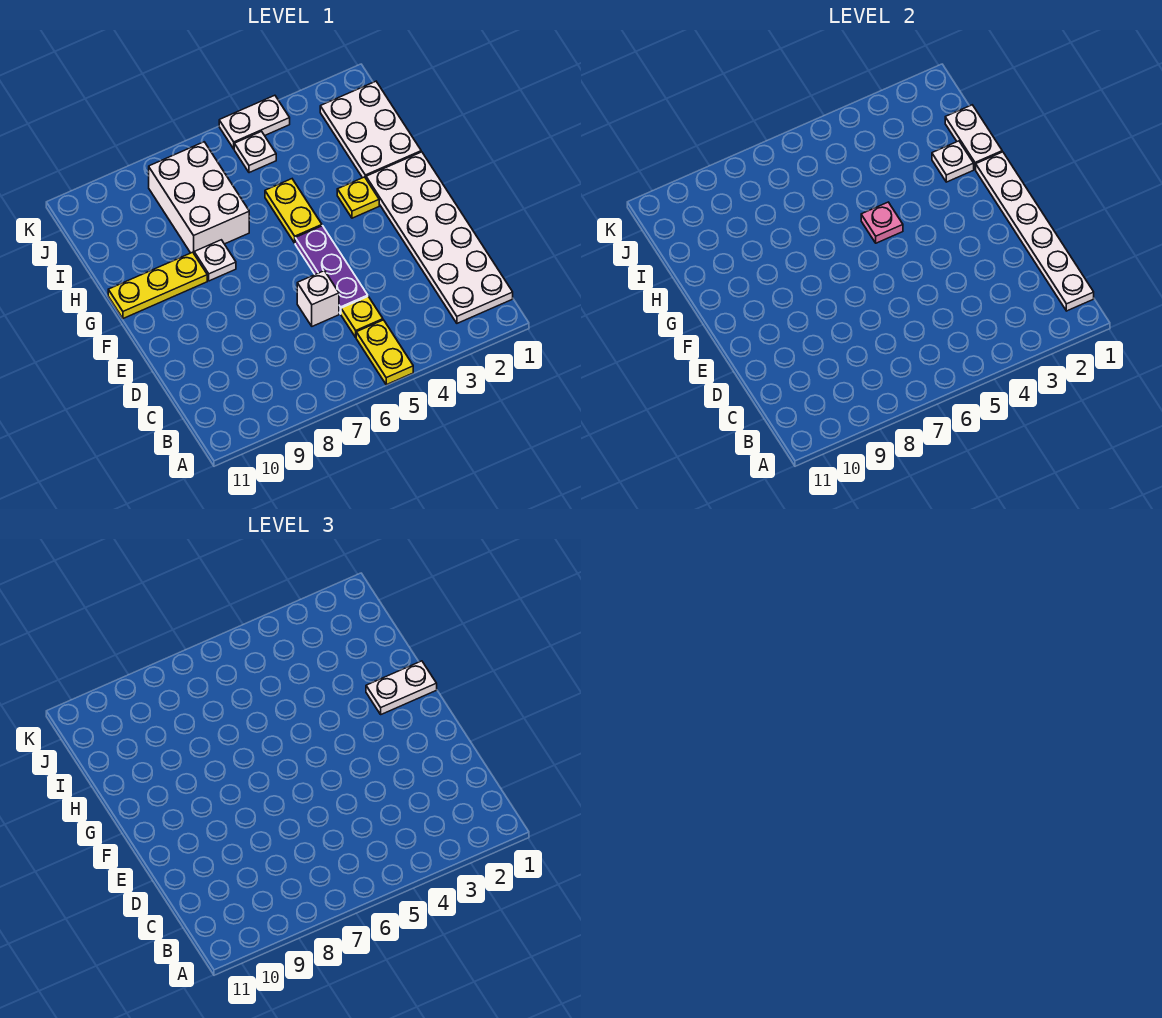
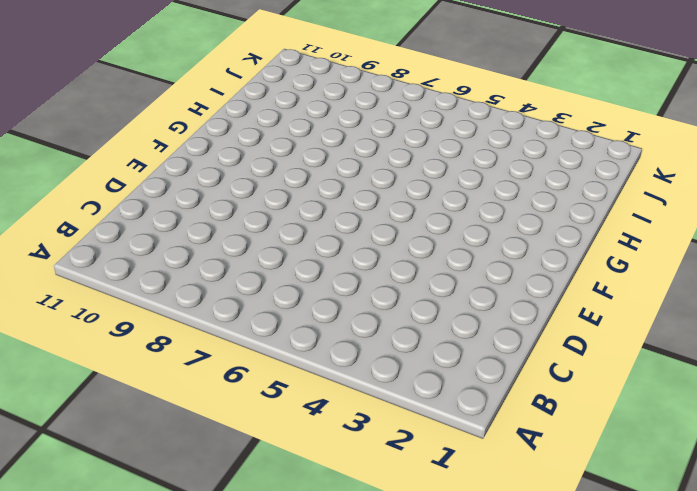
none -> yellow 1x2 plate [356,320,413,385]
none -> white 2x6 plate [366,152,513,323]
none -> yellow 1x1 plate [341,297,383,337]

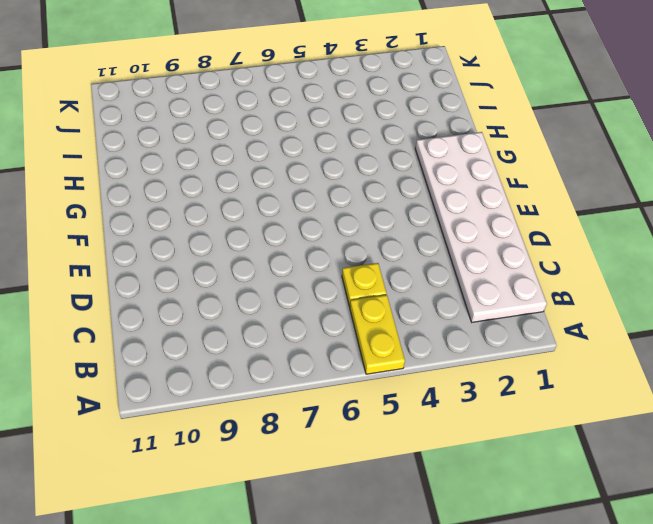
none -> purple 1x3 plate [295,226,368,314]
none -> white 1x1 brick [297,271,339,326]
none -> yellow 1x1 plate [337,177,379,218]

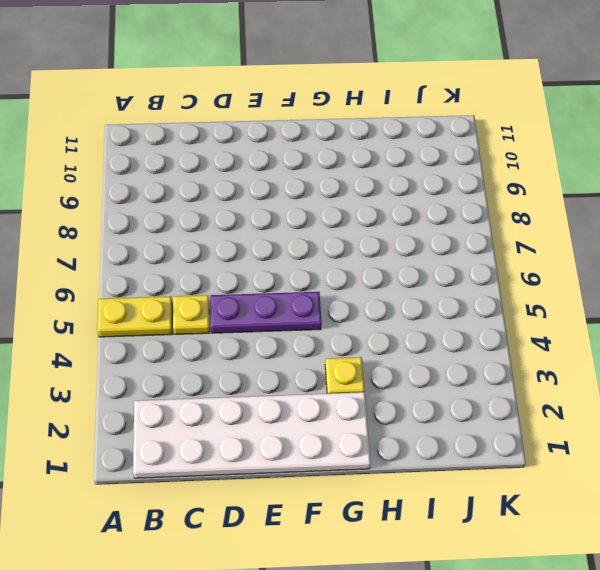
none -> white 1x1 brick [297,271,339,326]
none -> yellow 1x2 plate [265,179,322,243]
none -> white 1x1 plate [194,240,236,281]

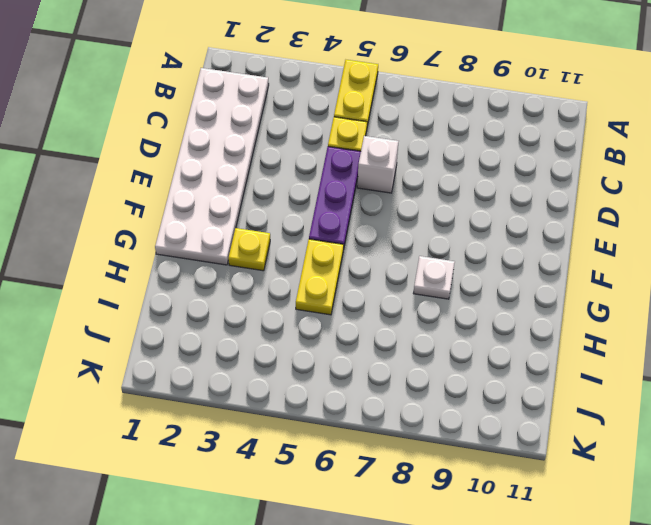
none -> yellow 1x3 plate [108,252,207,319]
none -> white 2x3 plate [320,81,421,178]
none -> white 2x3 brick [149,142,249,253]

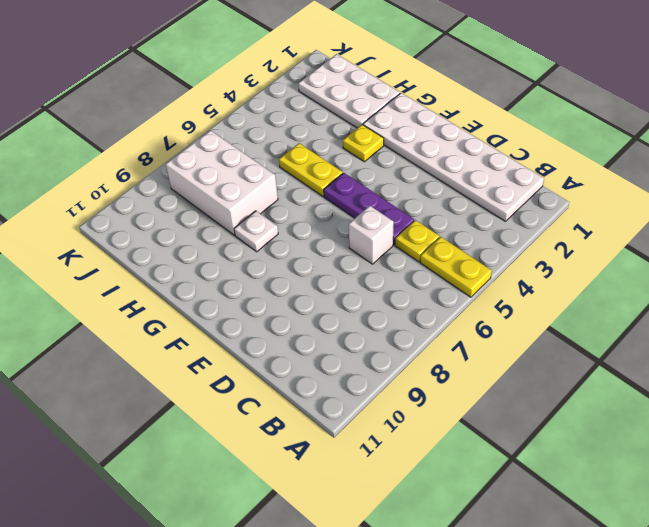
none -> yellow 1x3 plate [108,252,207,319]
none -> white 1x1 plate [234,131,276,173]
none -> white 1x2 plate [219,95,290,149]

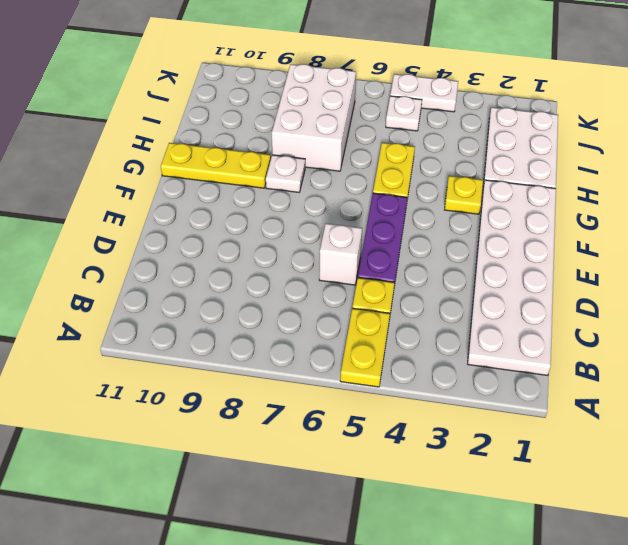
none -> white 1x6 plate [976,152,1094,311]
none -> pink 1x1 plate [861,202,903,243]
none -> white 1x2 plate [945,105,1002,170]

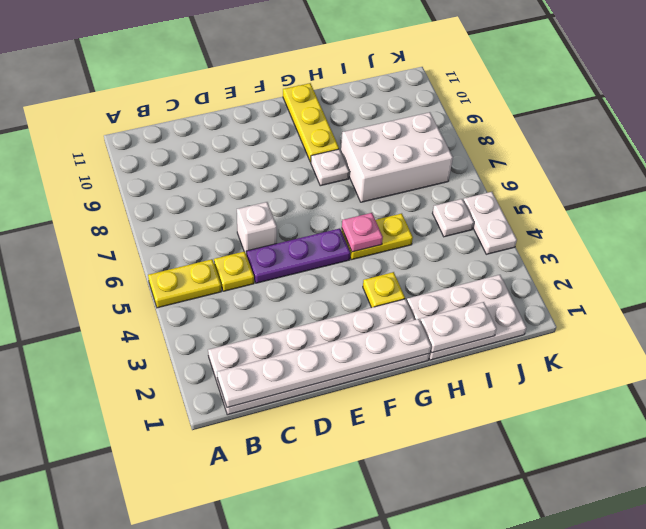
none -> white 1x1 plate [932,141,974,182]
none -> white 1x2 plate [366,661,437,714]

